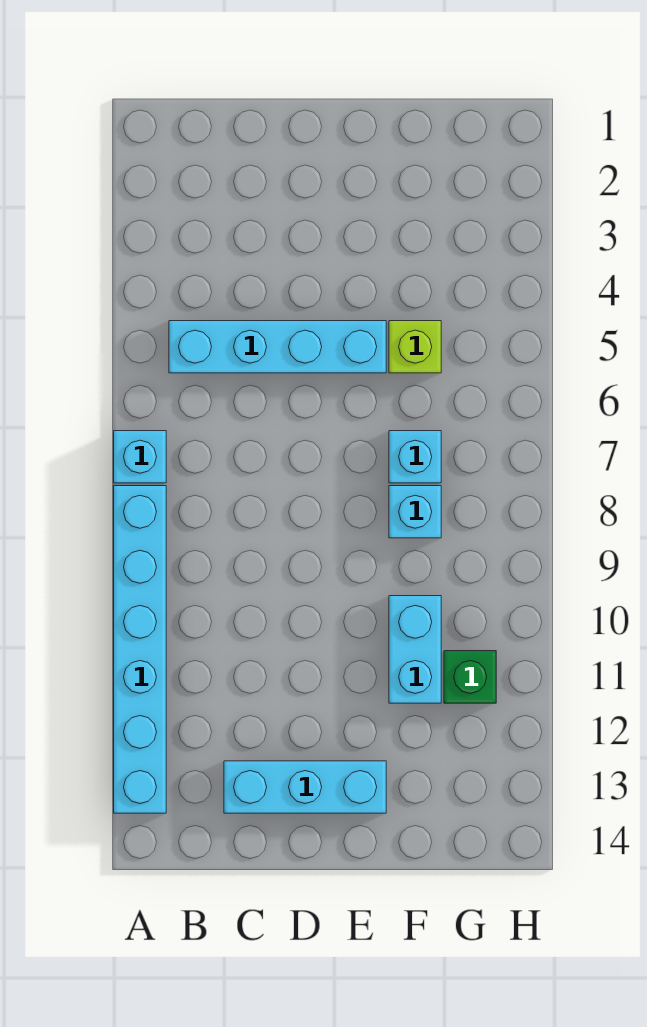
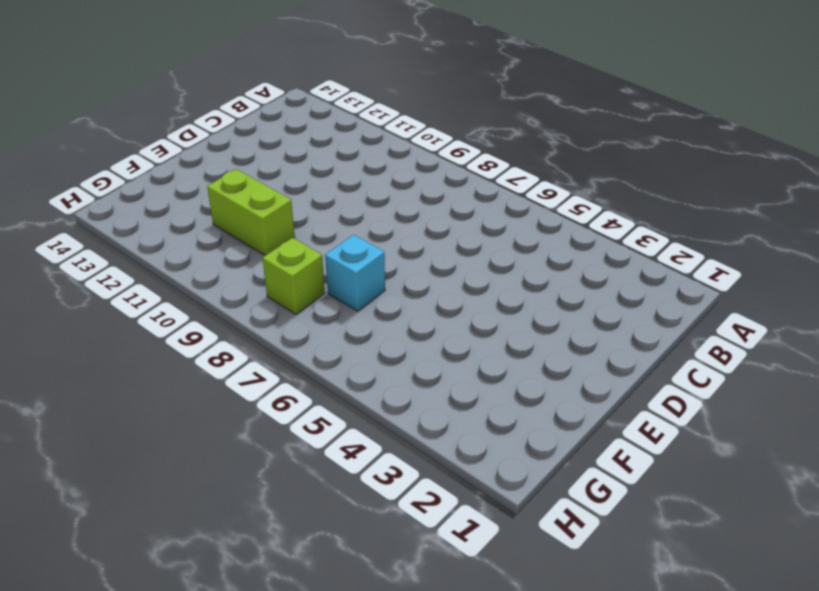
lime 1x2 brick [207,169,295,256] -> cyan 1x2 brick [389,596,441,703]
lime 1x1 brick [263,238,325,314] -> lime 1x1 brick moved to [389,321,441,373]
none -> cyan 1x1 brick [114,431,166,483]
none -> cyan 1x6 brick [114,486,166,813]

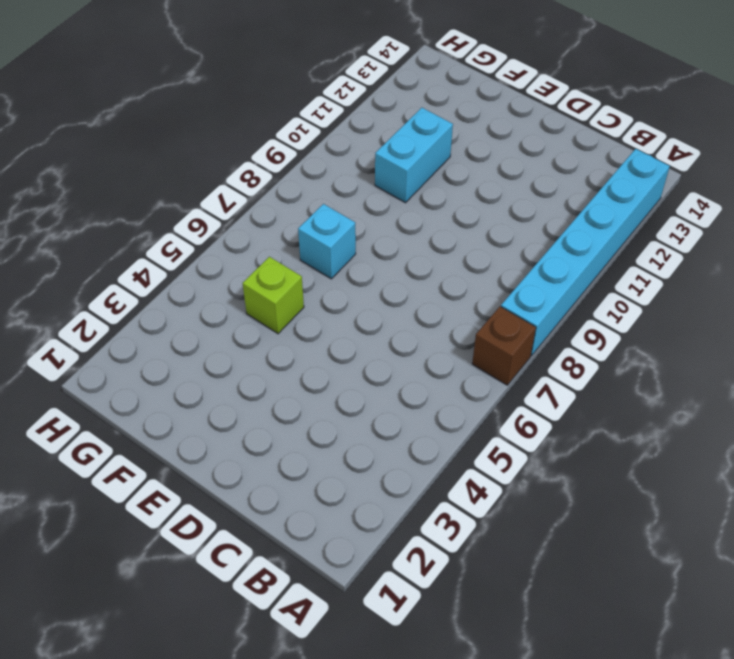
brown 1x1 brick [472,307,536,385] -> cyan 1x1 brick [114,431,166,483]
none -> cyan 1x4 brick [169,321,386,373]
none -> cyan 1x3 brick [224,761,386,813]

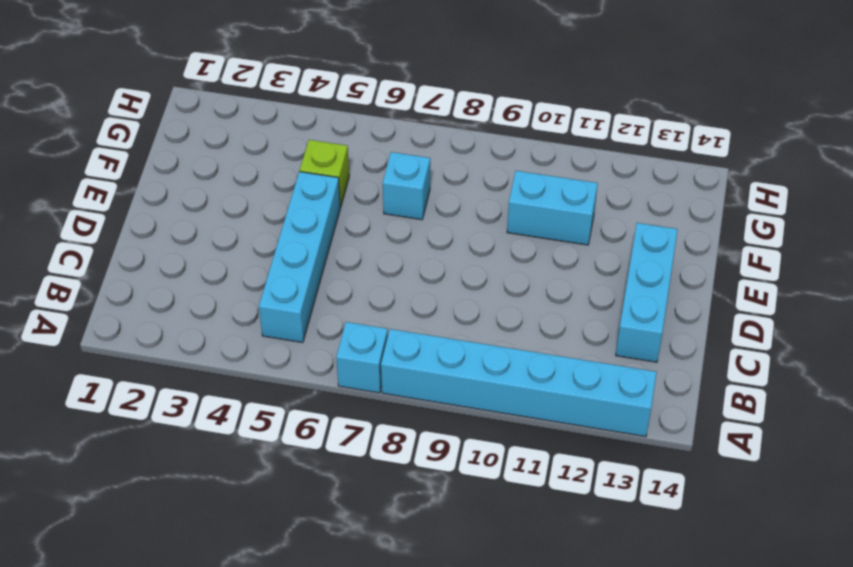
none -> cyan 1x1 brick [389,486,441,538]
none -> green 1x1 brick [444,651,496,703]

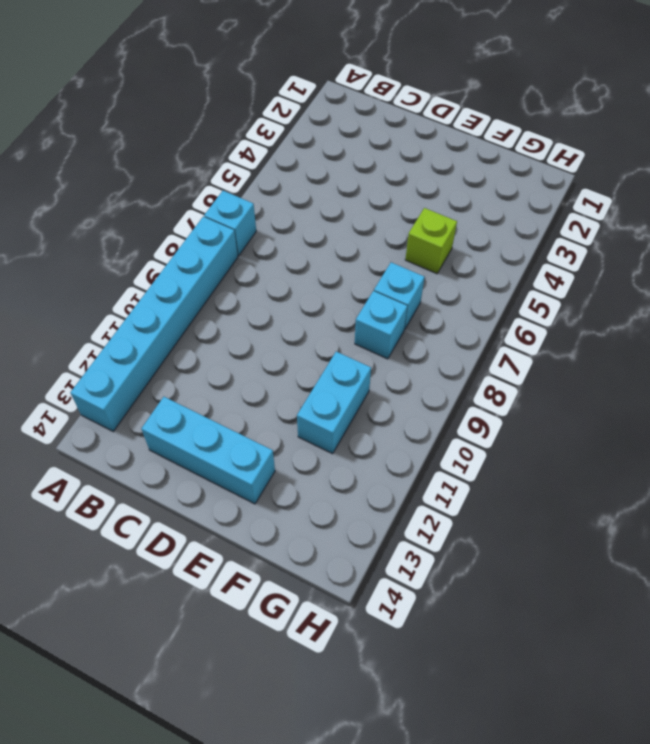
none -> cyan 1x4 brick [169,321,386,373]
none -> green 1x1 brick [444,651,496,703]

